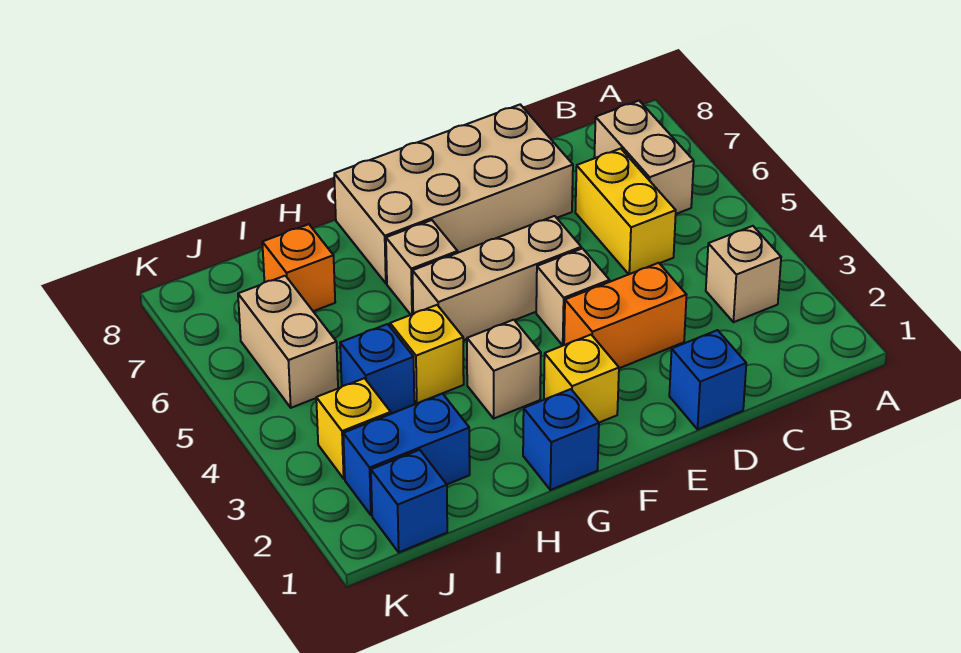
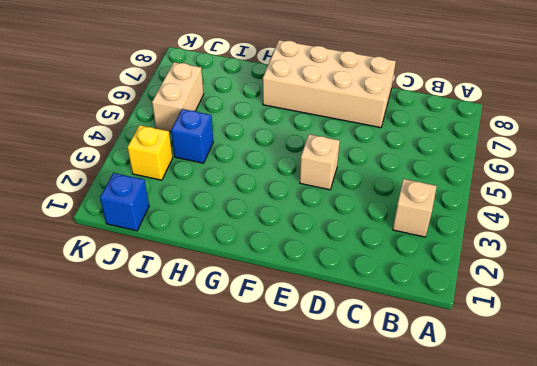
none -> tan 1x2 brick [594,101,694,214]
none -> yellow 1x2 brick [575,149,676,274]
none -> blue 1x1 brick [669,330,746,429]

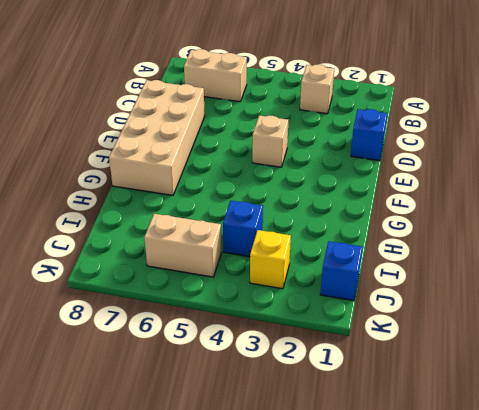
none -> yellow 1x2 brick [575,149,676,274]
none -> orange 1x2 brick [564,263,686,368]
none -> tan 1x3 brick [413,216,581,340]

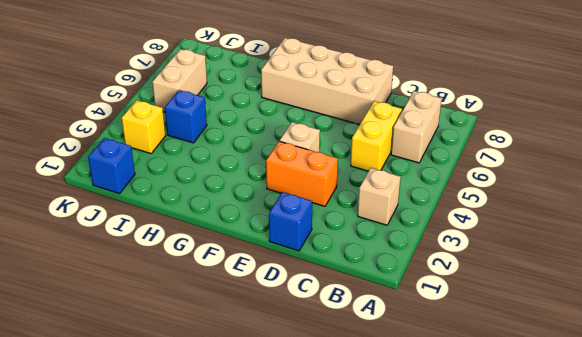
none -> tan 1x3 brick [413,216,581,340]
none -> yellow 1x1 brick [544,335,619,423]
none -> blue 1x1 brick [523,389,599,490]

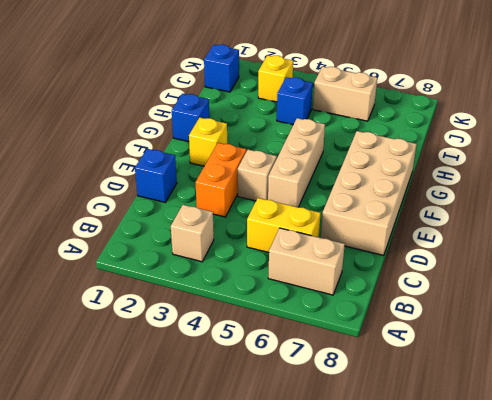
none -> tan 1x1 brick [467,320,541,418]
none -> tan 1x1 brick [386,220,458,315]
none -> yellow 1x1 brick [390,305,464,403]

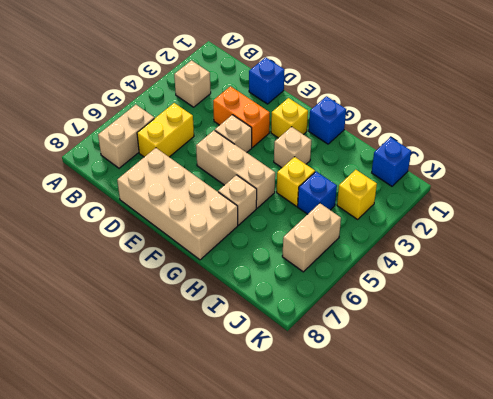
none -> blue 1x2 brick [343,394,470,515]
none -> orange 1x1 brick [262,224,335,311]

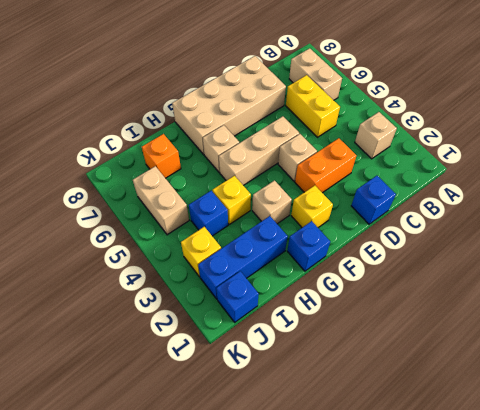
blue 1x3 brick [198,216,288,299] -> blue 1x2 brick [343,394,470,515]

